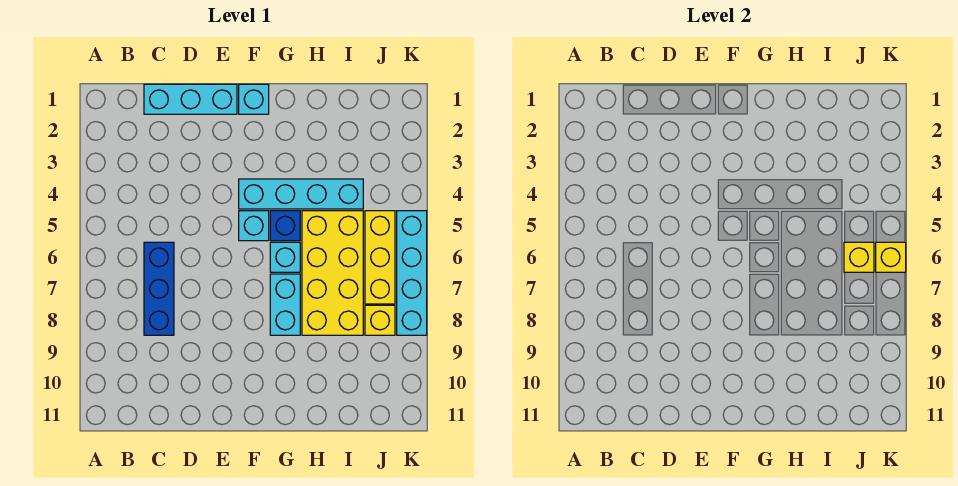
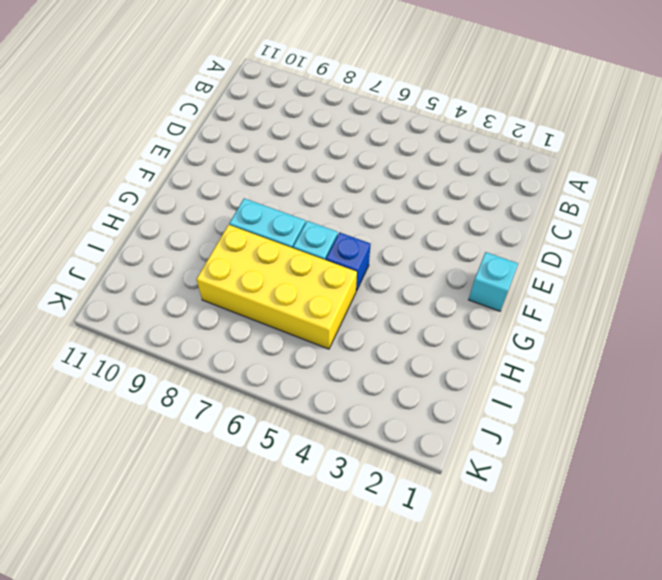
none -> cyan 1x3 brick [144,84,237,114]
none -> blue 1x3 brick [144,242,174,335]
none -> cyan 1x4 brick [239,179,363,209]

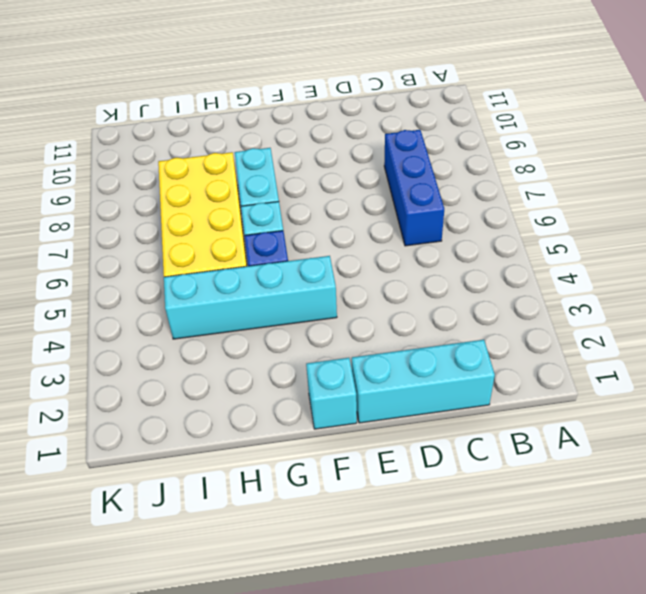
none -> cyan 1x1 brick [239,211,269,241]
none -> yellow 1x3 brick [365,211,395,304]
none -> yellow 1x1 brick [365,305,395,335]

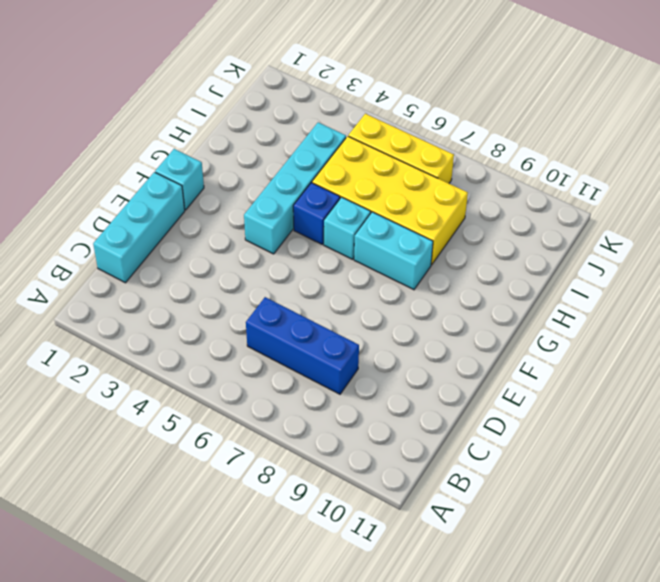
none -> cyan 1x1 brick [239,211,269,241]
none -> yellow 1x1 brick [365,305,395,335]
none -> cyan 1x4 brick [397,211,427,335]

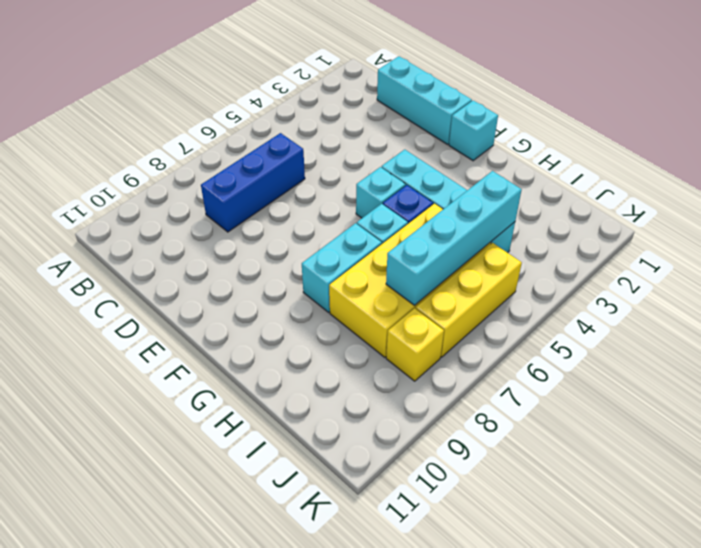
cyan 1x4 brick [386,171,522,305] -> cyan 1x4 brick moved to [397,211,427,335]
none -> yellow 1x1 brick [844,242,874,272]
none -> yellow 1x1 brick [876,242,906,272]

